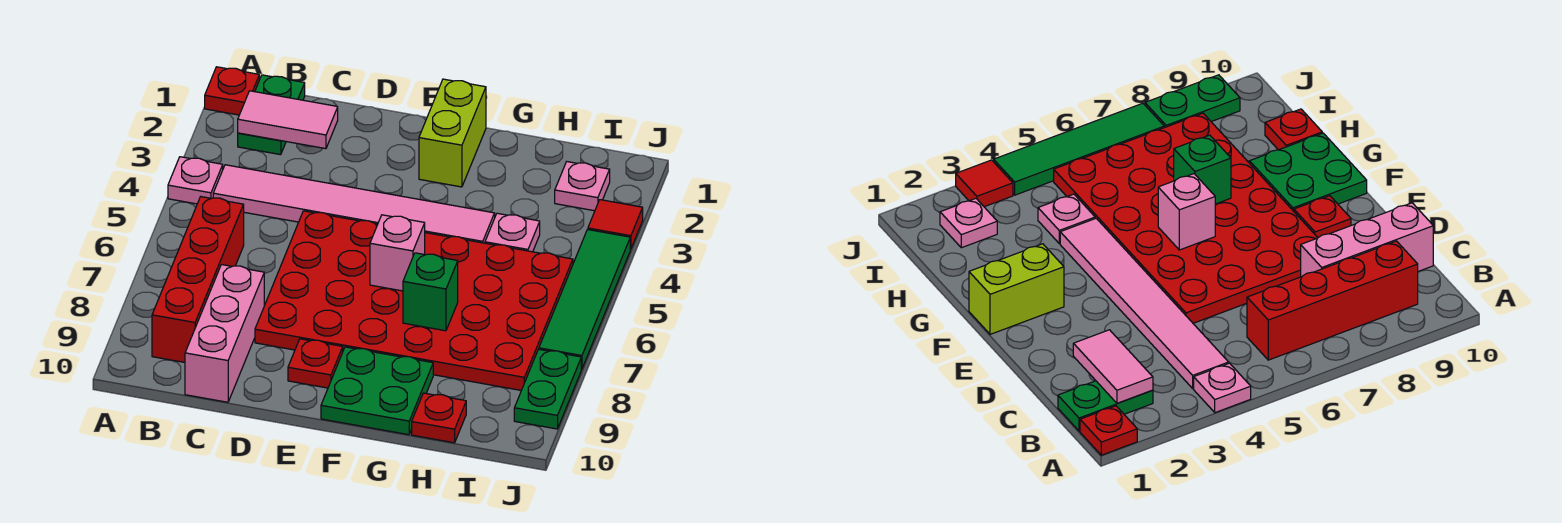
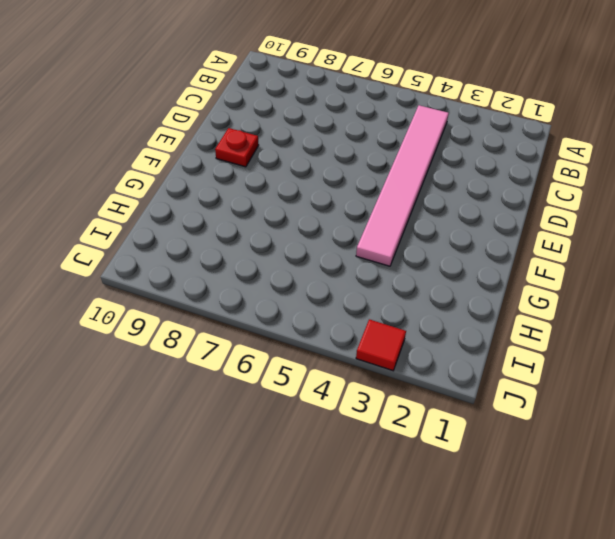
none -> red 1x1 plate [205,67,259,115]
none -> pink 1x1 plate [168,157,223,204]
none -> green 1x2 plate [238,75,305,155]

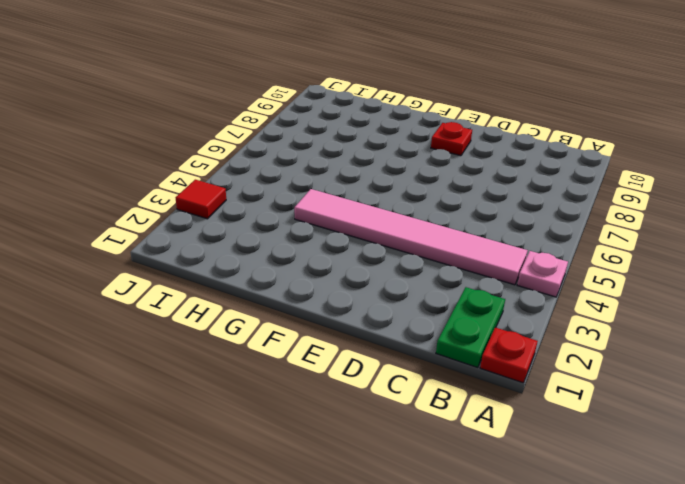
none -> red 1x4 brick [152,197,244,362]
none -> pink 1x3 brick [185,265,264,402]
none -> red 4x6 plate [255,211,573,390]

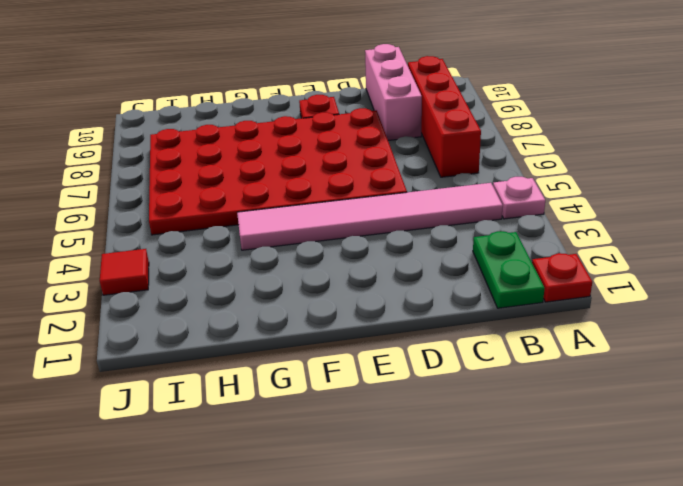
none -> lime 1x2 brick [419,79,486,187]
none -> green 2x2 plate [321,347,433,435]
none -> pink 1x1 plate [485,213,540,252]

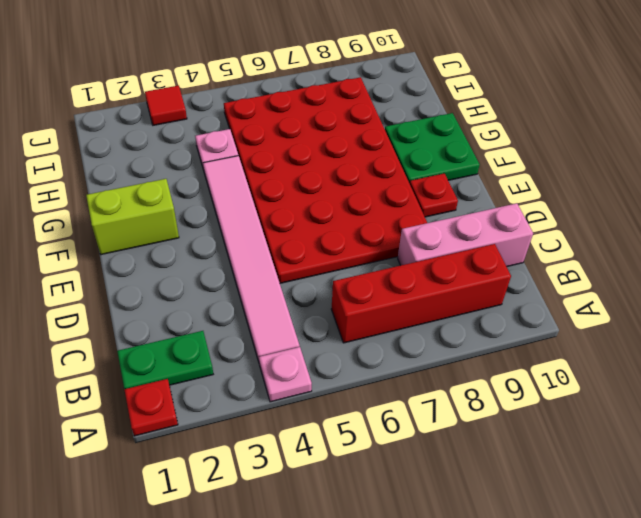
none -> red 1x1 plate [412,393,466,443]
none -> pink 1x1 plate [555,162,610,211]
none -> green 1x4 tile [539,230,630,369]

